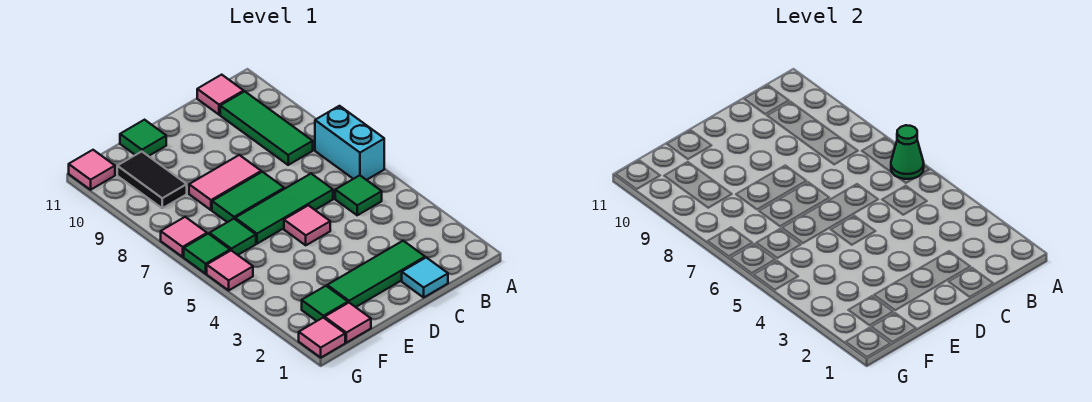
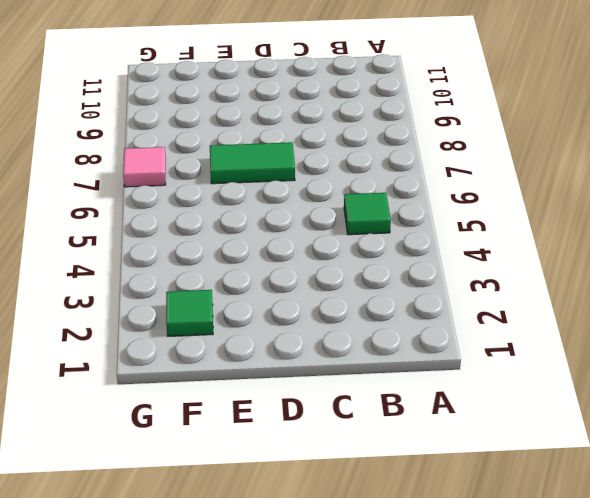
none -> cyan 1x2 brick [315,106,384,180]
none -> green 1x3 tile [220,91,313,165]
none -> pink 1x1 tile [197,75,244,115]

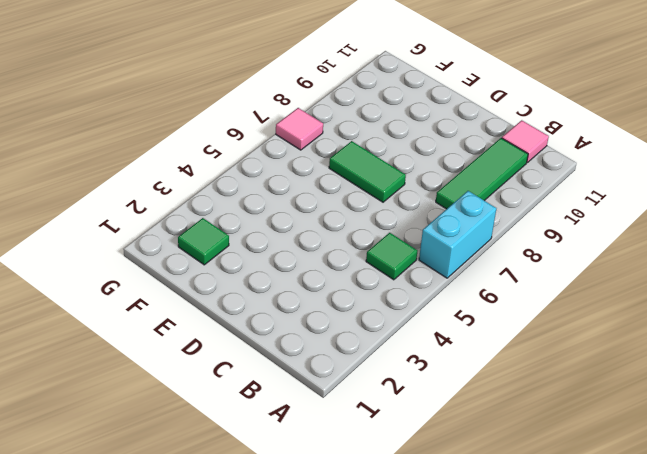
none -> cyan 1x1 tile [402,257,448,297]
none -> green 1x3 tile [327,241,425,307]
none -> green 1x3 tile [235,174,333,244]

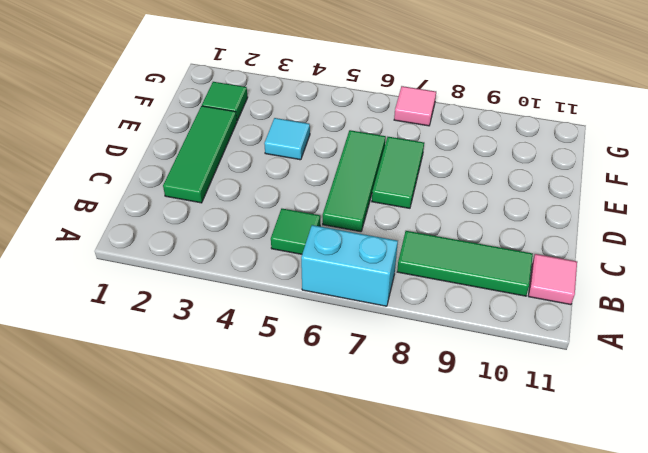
cyan 1x1 tile [264,118,310,160] -> cyan 1x1 tile moved to [402,257,448,297]
none -> pink 1x1 tile [284,205,330,245]
none -> pink 1x2 tile [189,155,261,210]
none -> green 1x1 tile [120,120,166,156]

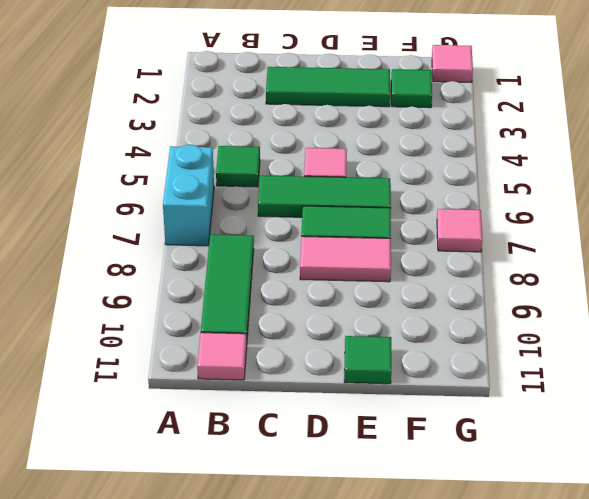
none -> cyan 1x1 tile [402,257,448,297]
none -> pink 1x1 tile [325,303,371,343]
none -> green 1x1 tile [209,219,256,255]

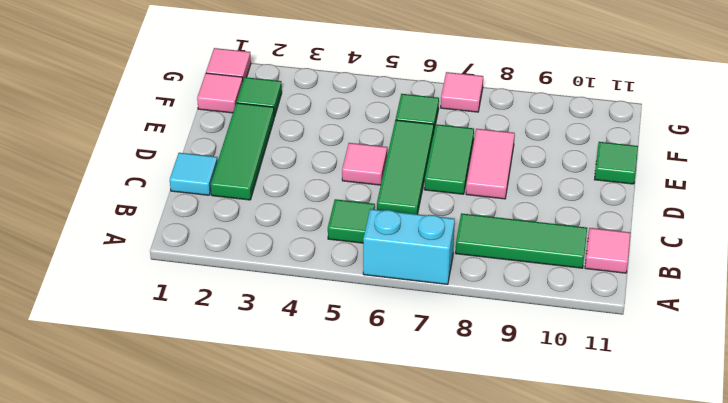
none -> black 1x2 tile [117,152,187,208]
none -> pink 1x1 tile [207,250,253,290]
none -> green 1x1 tile [184,234,230,274]

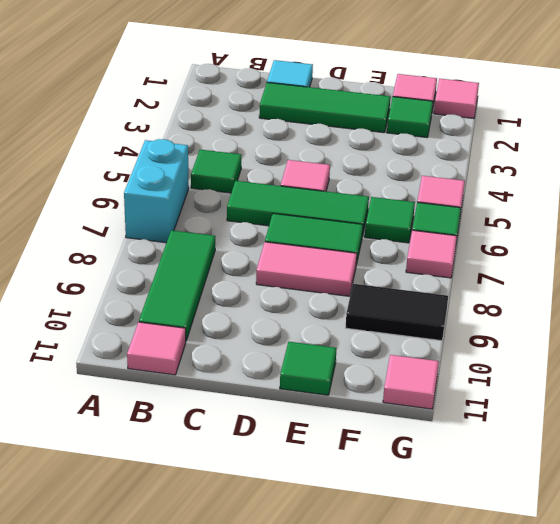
black 1x2 tile [346,284,448,341] -> black 1x2 tile turned to [117,152,187,208]
none -> green 1x1 cone [891,125,924,179]

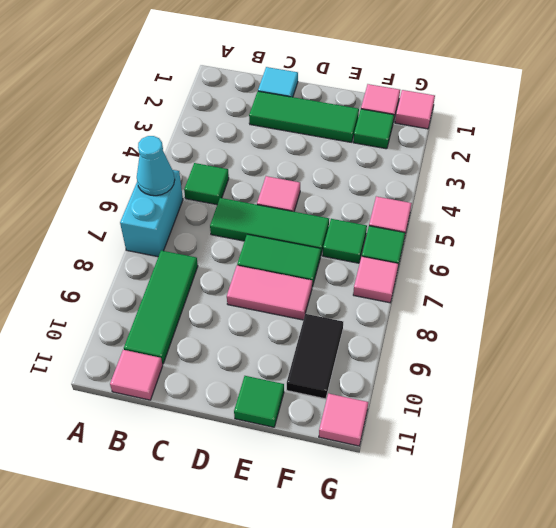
cyan 1x1 cone [137,136,175,196] -> green 1x1 cone [891,125,924,179]

